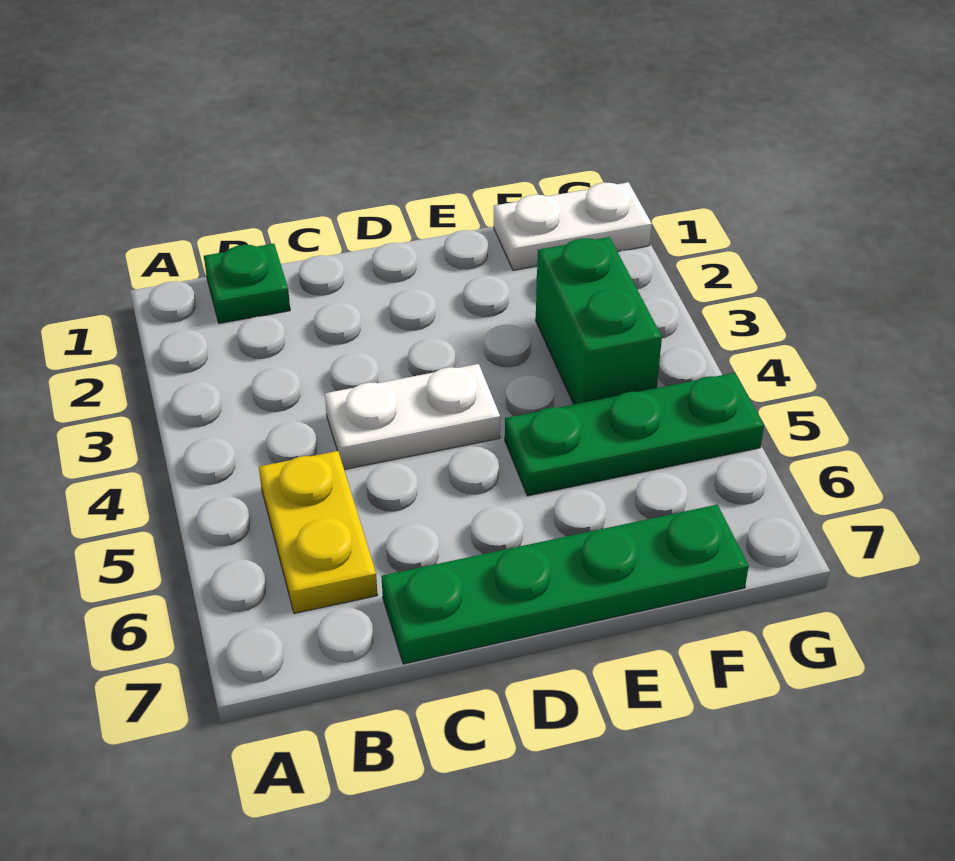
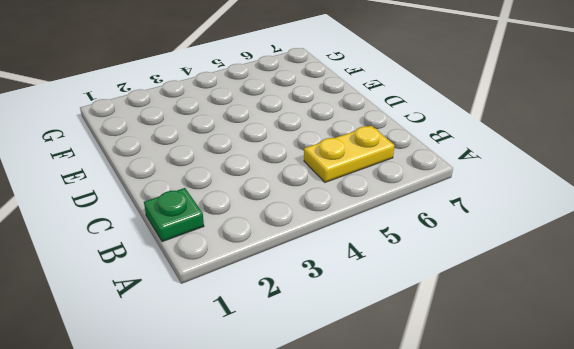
none -> white 1x2 plate [325,364,500,470]
none -> green 1x4 plate [381,505,749,664]

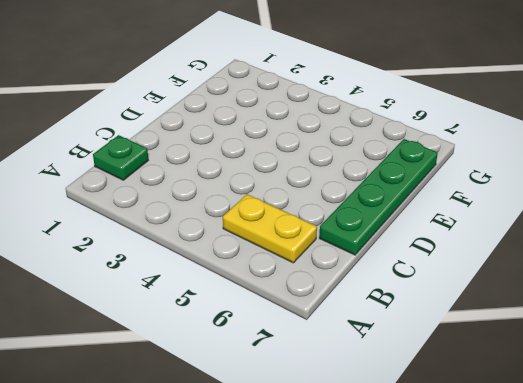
none -> white 1x2 plate [325,364,500,470]
none -> green 1x3 plate [505,373,764,496]

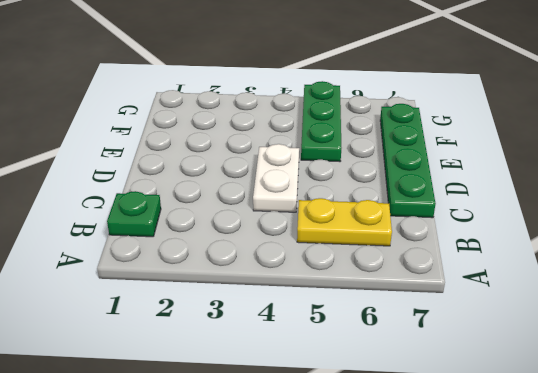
none -> white 1x2 plate [494,182,652,270]
none -> green 1x2 brick [536,237,662,404]

